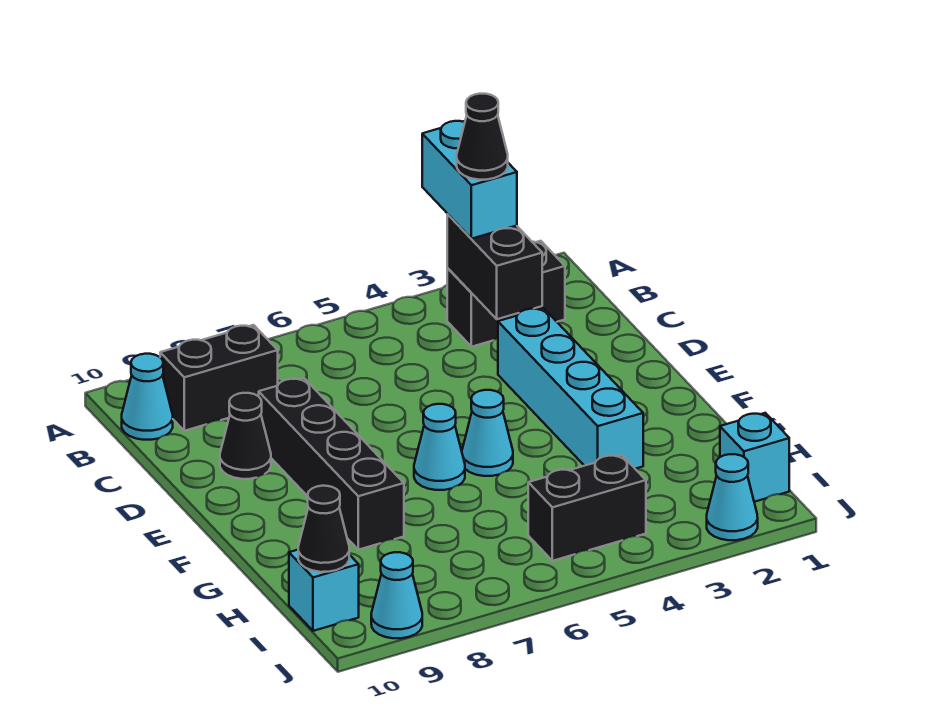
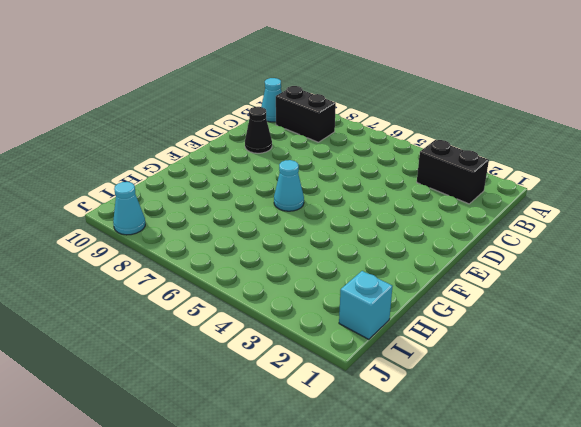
none -> cyan 1x4 brick [498,308,643,469]
none -> black 1x4 brick [259,378,404,550]
none -> cyan 1x1 cone [462,390,513,476]

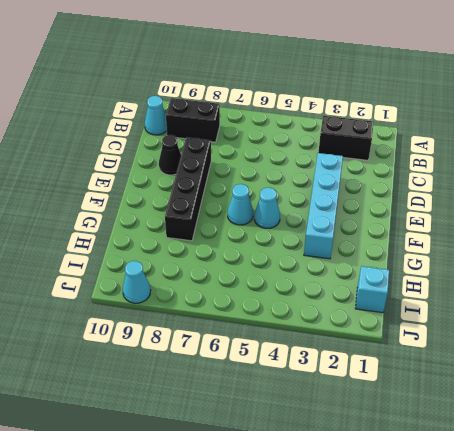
none -> black 1x2 brick [528,455,646,561]
none -> cyan 1x1 brick [289,550,359,631]
none -> cyan 1x1 cone [707,454,758,540]

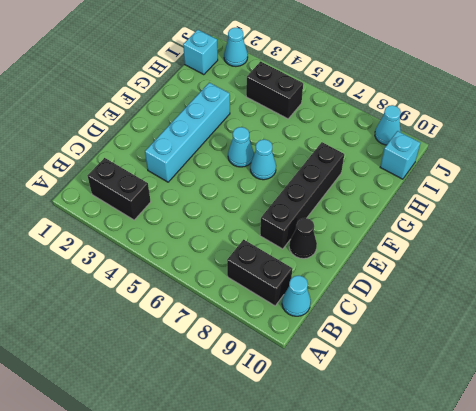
none -> black 1x2 brick [447,214,542,319]
none -> black 1x1 cone [298,486,349,572]
none -> cyan 1x2 brick [422,121,517,239]

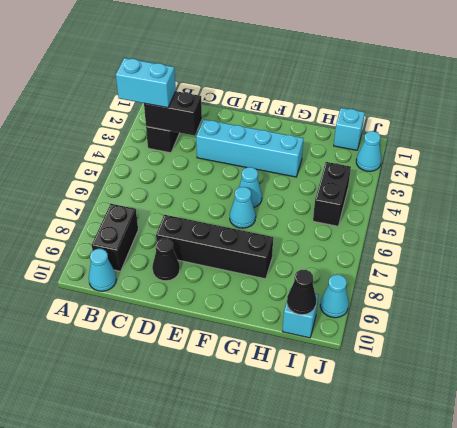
none -> black 1x1 cone [457,94,508,180]

